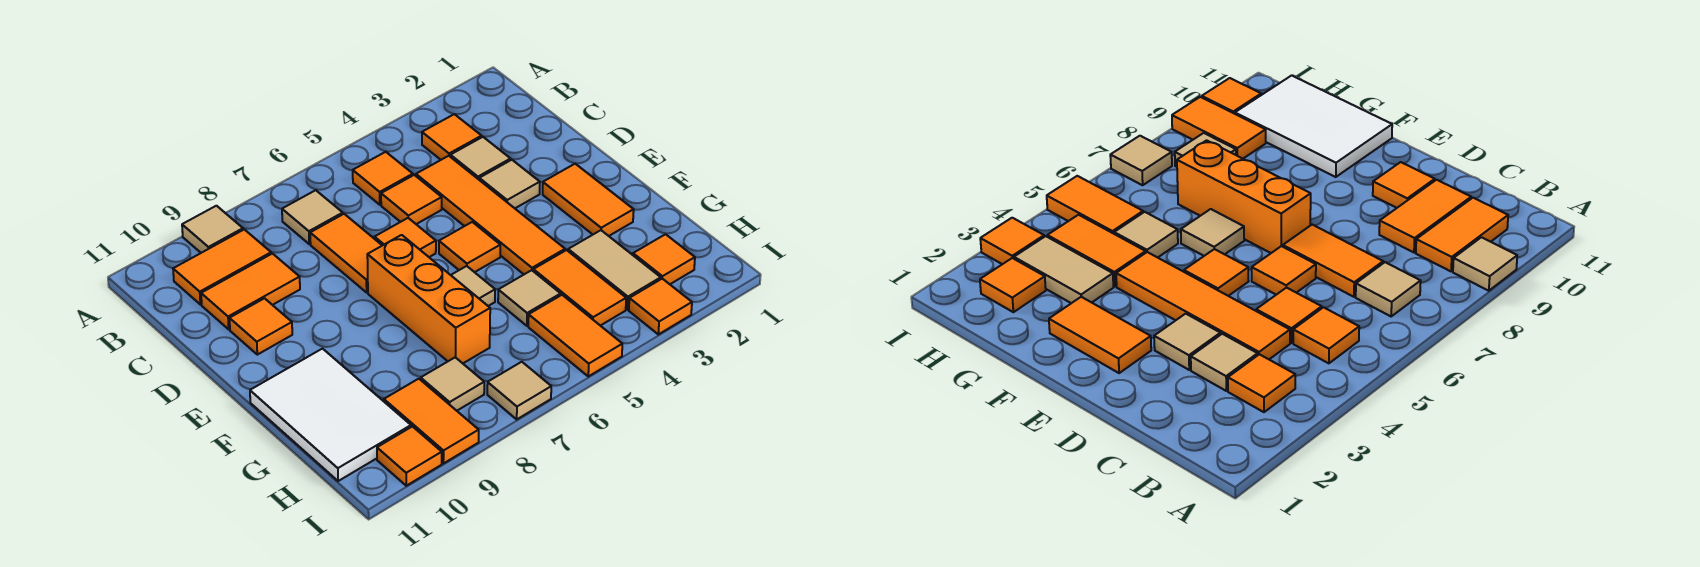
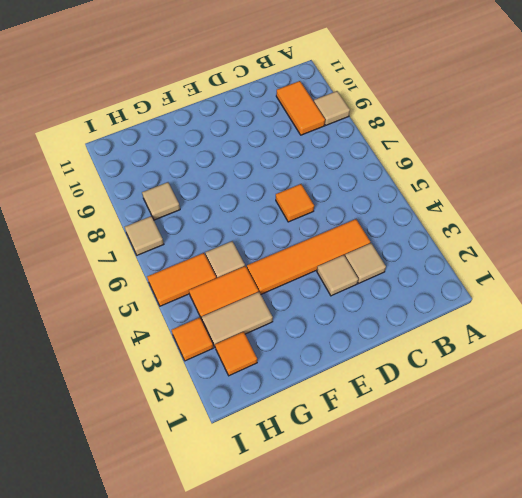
none -> orange 1x1 tile [422,114,482,160]
none -> orange 1x1 tile [353,152,413,205]
none -> tan 1x1 tile [282,190,343,244]

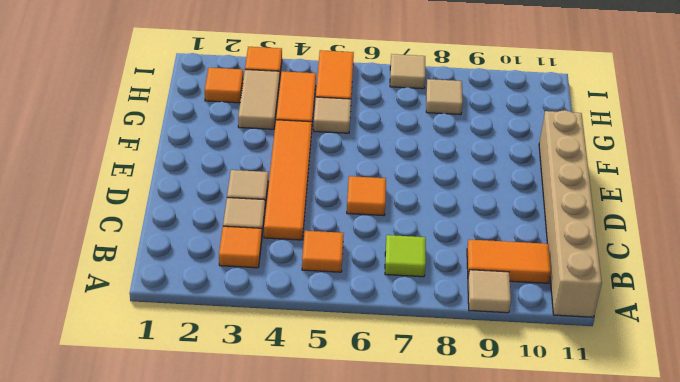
tan 1x6 brick [539,110,602,317] -> white 2x3 tile [250,349,411,481]
lime 1x1 tile [385,235,426,277] -> tan 1x1 tile [282,190,343,244]
none -> orange 1x1 tile [381,175,442,224]
none -> orange 1x2 tile [310,214,382,292]
none -> orange 1x2 tile [201,254,300,329]

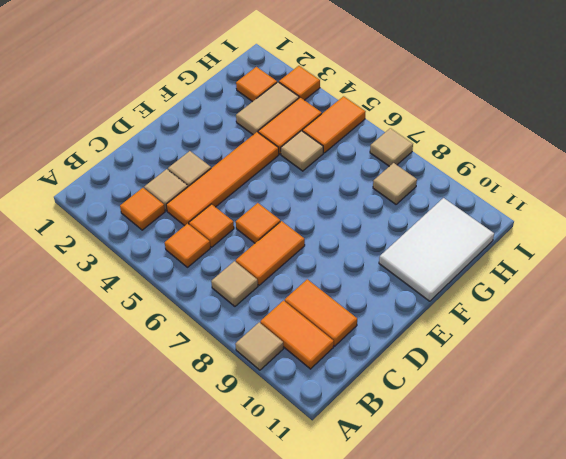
none -> orange 1x1 tile [229,298,292,355]
none -> orange 1x2 tile [543,164,634,236]
none -> orange 1x1 tile [439,222,500,272]

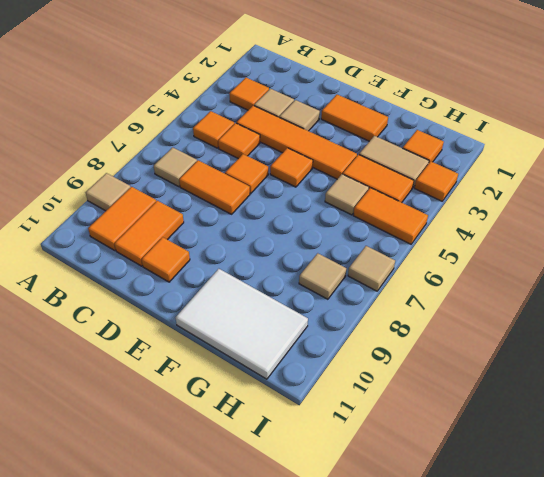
none -> orange 1x3 brick [367,235,490,363]
none -> tan 1x1 tile [451,266,495,306]
none -> orange 1x2 tile [384,379,479,463]

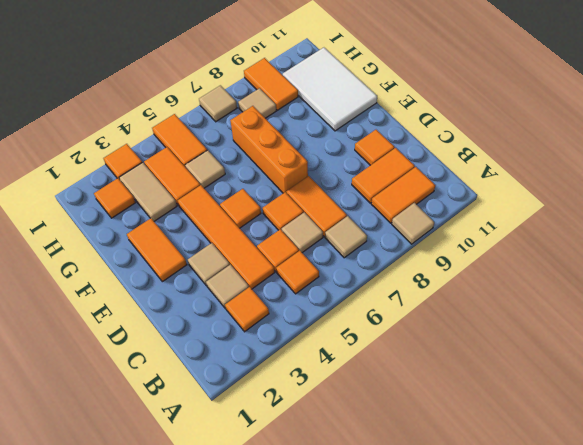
tan 1x1 tile [282,212,323,253] -> tan 1x1 tile moved to [451,266,495,306]
none -> orange 1x1 tile [377,427,442,486]

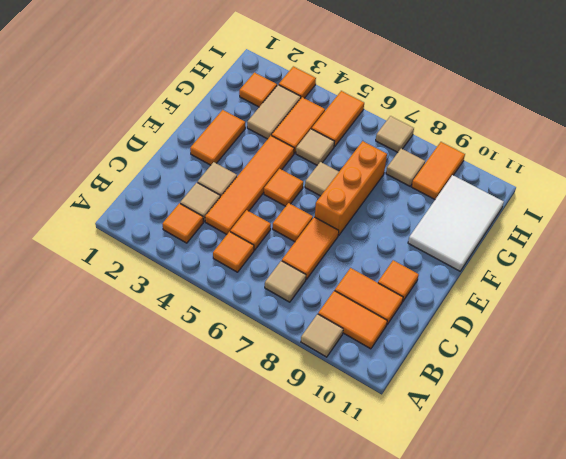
none -> orange 1x1 tile [377,427,442,486]

